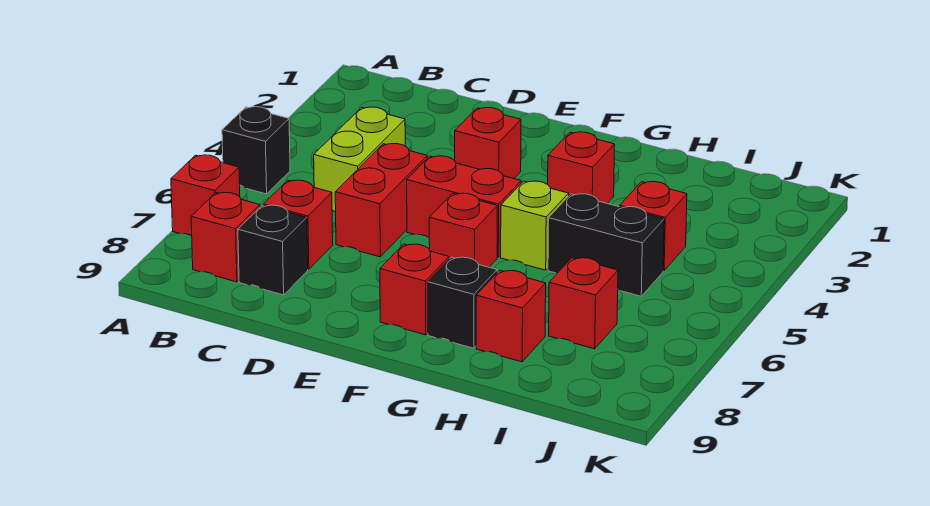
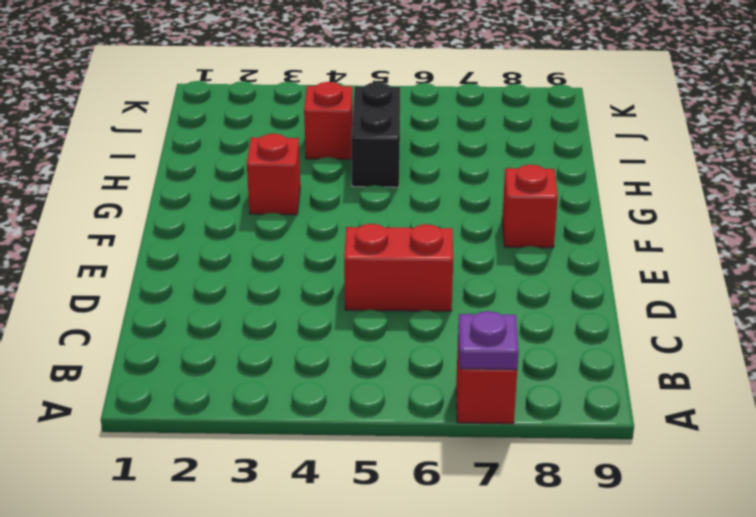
purple 1x1 plate [458,311,519,370] -> none
none -> black 1x1 brick [222,107,290,194]
none -> red 1x1 brick [191,193,260,282]
none -> lime 1x2 brick [314,107,405,212]

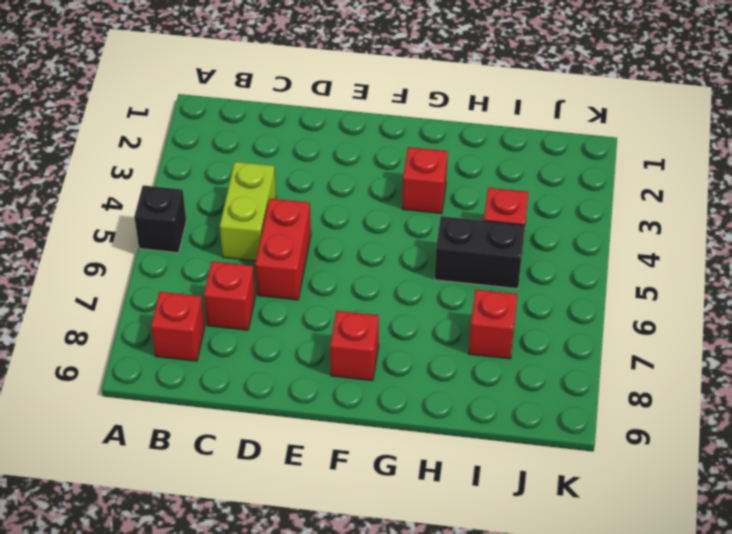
none -> red 1x1 brick [171,155,240,236]
none -> black 1x1 brick [238,205,308,295]
none -> red 1x1 brick [455,108,521,178]

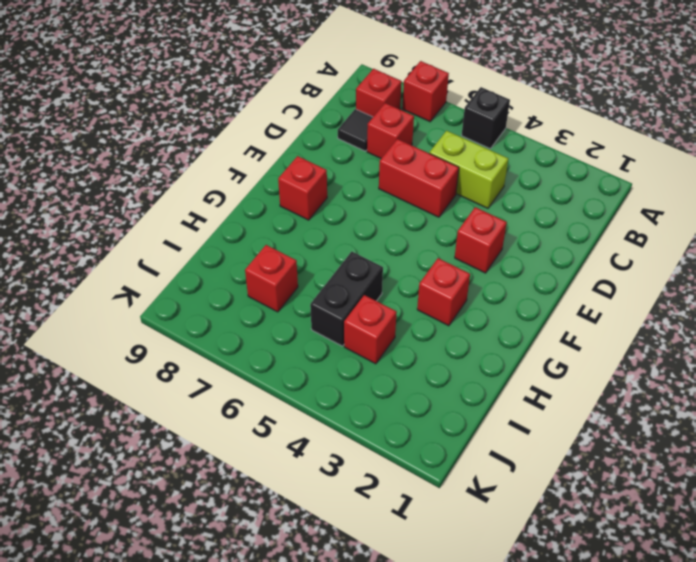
black 1x1 tile [338,109,373,151] -> black 1x1 brick [238,205,308,295]
none -> red 1x2 brick [407,156,521,257]
none -> red 1x1 brick [429,193,497,267]
none -> lime 1x1 brick [501,181,569,270]

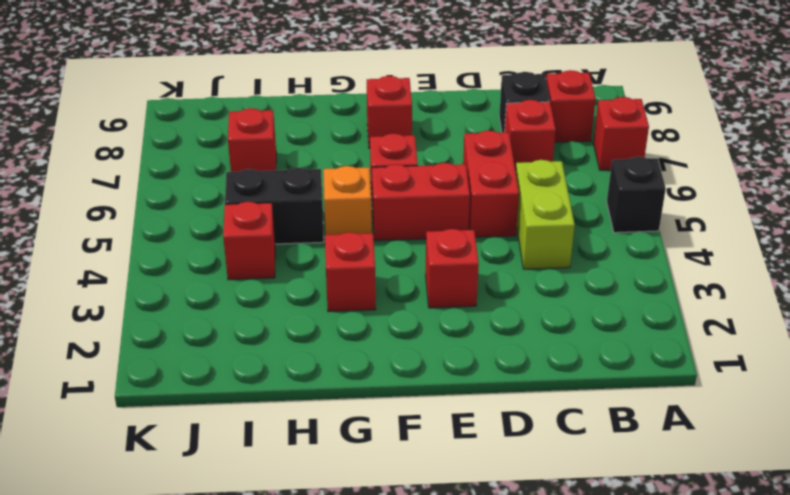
orange 1x1 brick [323,166,372,235] -> lime 1x1 brick [501,181,569,270]
none -> black 1x1 brick [428,257,497,348]
none -> red 1x1 brick [476,270,546,362]

